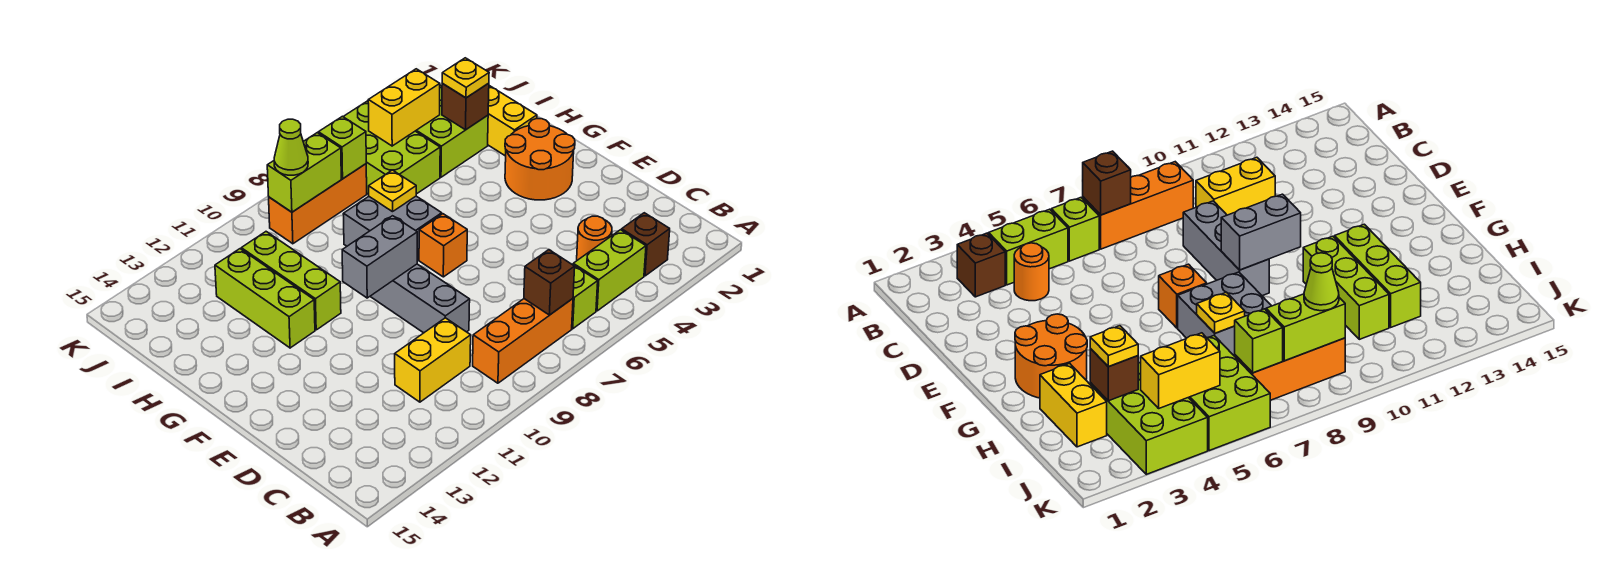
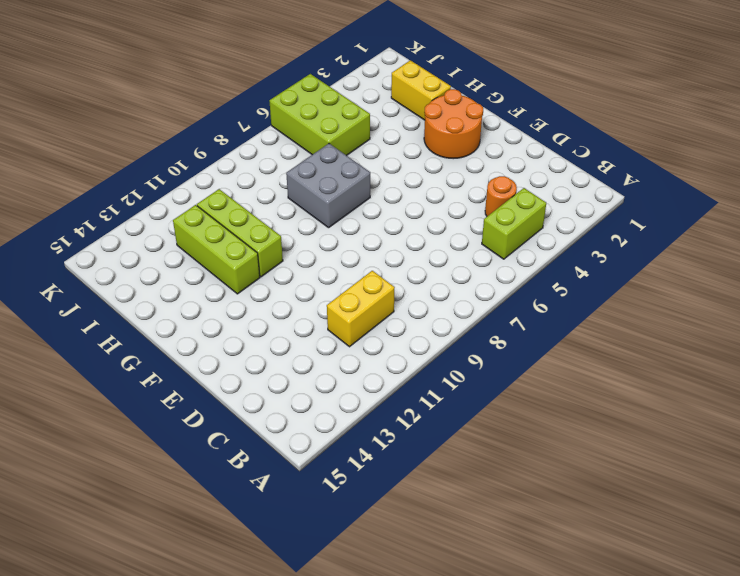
none -> brown 1x1 brick [622,213,670,276]
none -> lime 1x1 brick [572,266,598,329]
none -> orange 1x3 brick [473,299,573,383]

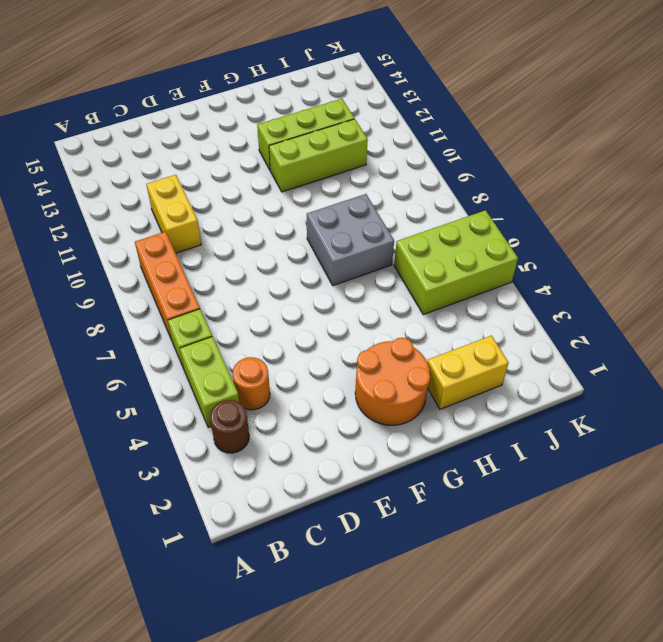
brown 1x1 round brick [210,400,249,453] -> brown 1x1 brick [622,213,670,276]
none -> grey 1x3 brick [370,264,470,333]
none -> orange 1x1 brick [419,214,467,277]
none -> lime 2x3 brick [416,85,488,177]

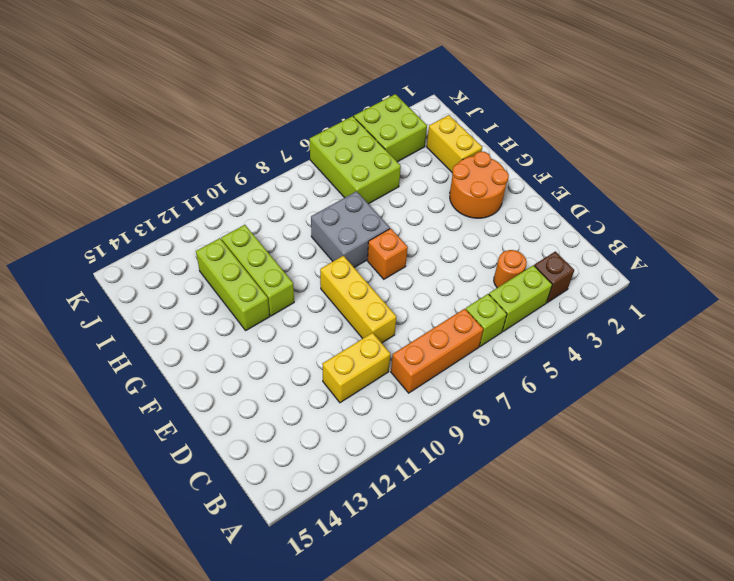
yellow 1x3 brick [320,256,396,343] -> grey 1x3 brick [370,264,470,333]
lime 2x2 brick [354,94,427,162] -> lime 2x3 brick [416,85,488,177]
none -> orange 1x3 brick [269,164,367,244]
none -> brown 1x1 brick [524,250,575,315]
none -> grey 1x2 brick [342,216,417,298]

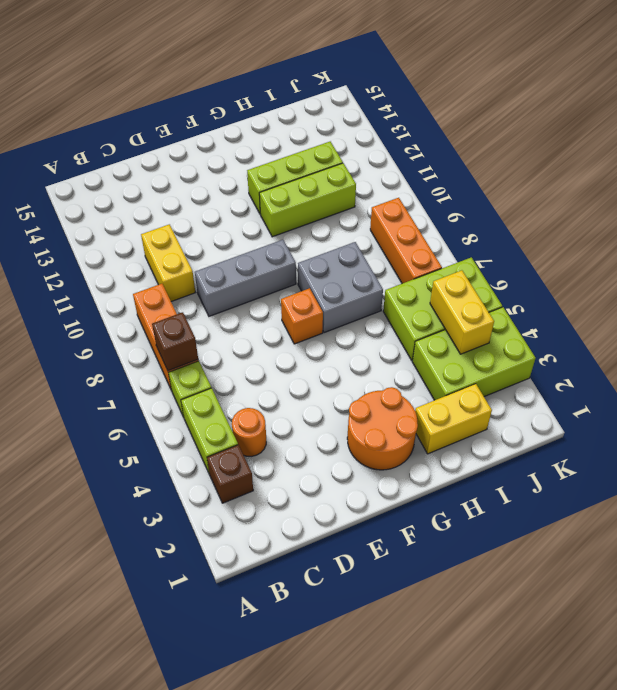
none -> grey 1x2 brick [342,216,417,298]
none -> yellow 1x1 plate [369,170,416,212]
none -> brown 1x1 brick [442,83,489,130]

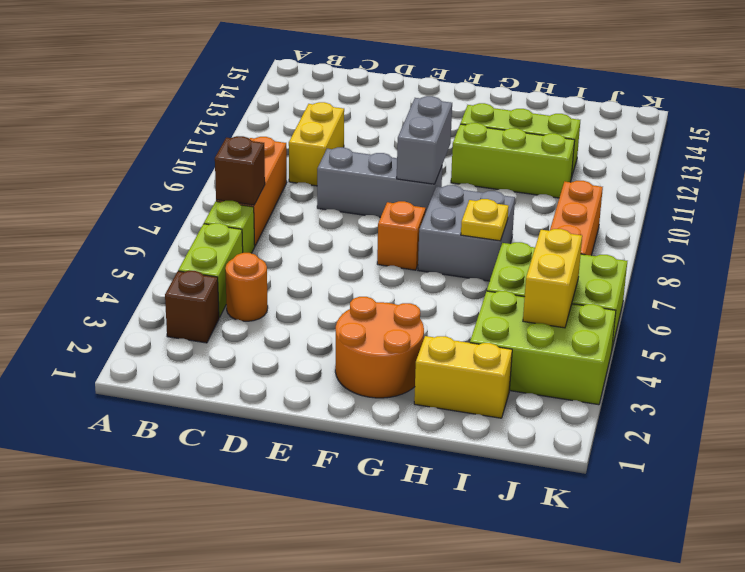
none -> brown 1x1 brick [442,83,489,130]
none -> lime 1x1 brick [318,116,366,179]
none -> lime 1x2 brick [267,133,341,212]

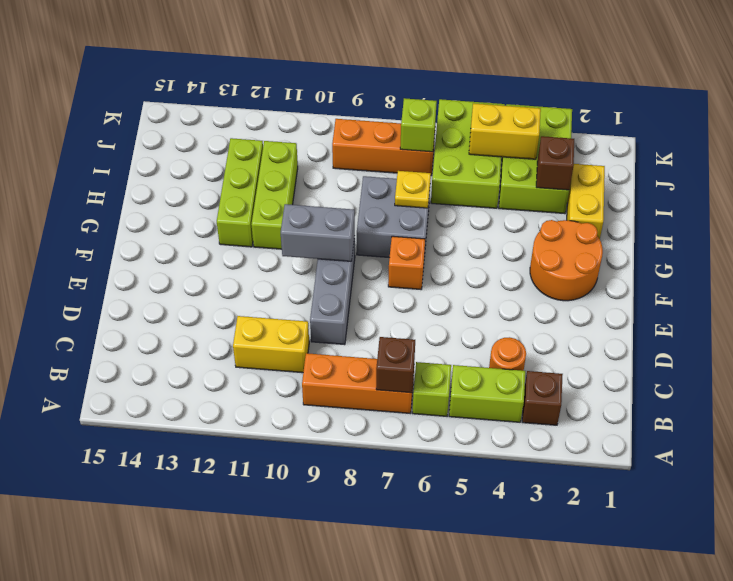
none -> lime 1x2 brick [267,133,341,212]
none -> yellow 1x1 plate [442,58,489,98]
none -> lime 1x1 cone [274,119,308,175]

